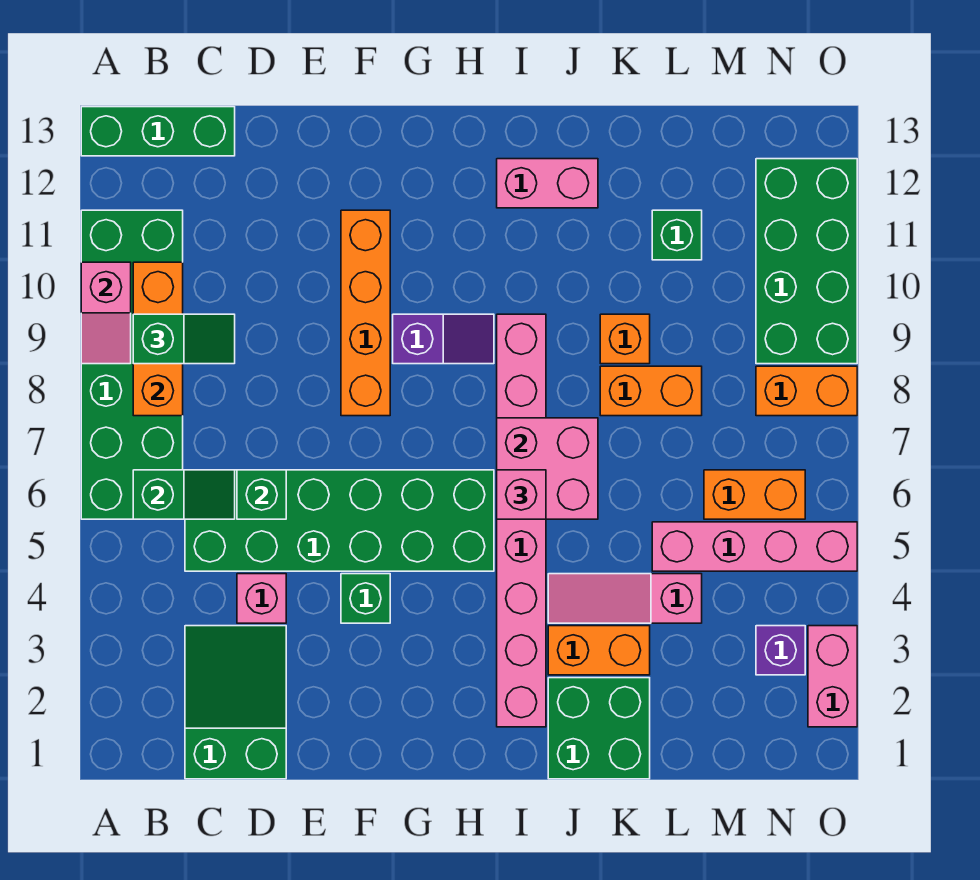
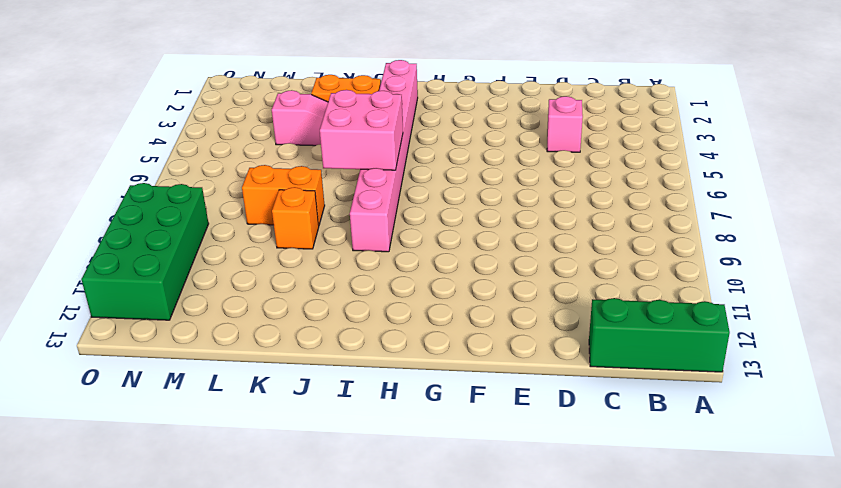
none -> green 2x6 brick [81,210,183,519]
none -> green 2x3 slope [185,626,286,779]
none -> green 2x6 brick [185,470,494,571]

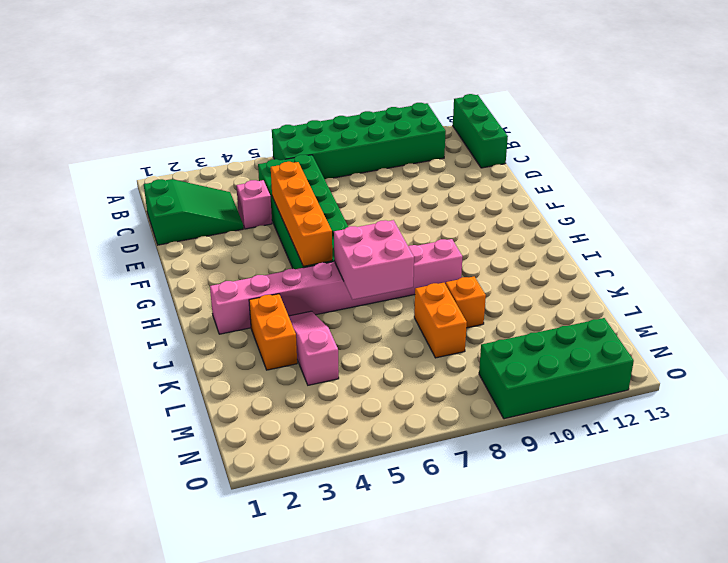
orange 1x4 brick [271,162,332,266] -> orange 1x4 brick turned to [341,210,390,416]
none -> green 1x1 brick [341,574,390,623]
none -> purple 1x2 slope [393,314,494,364]
none -> pink 1x2 brick [497,159,598,208]

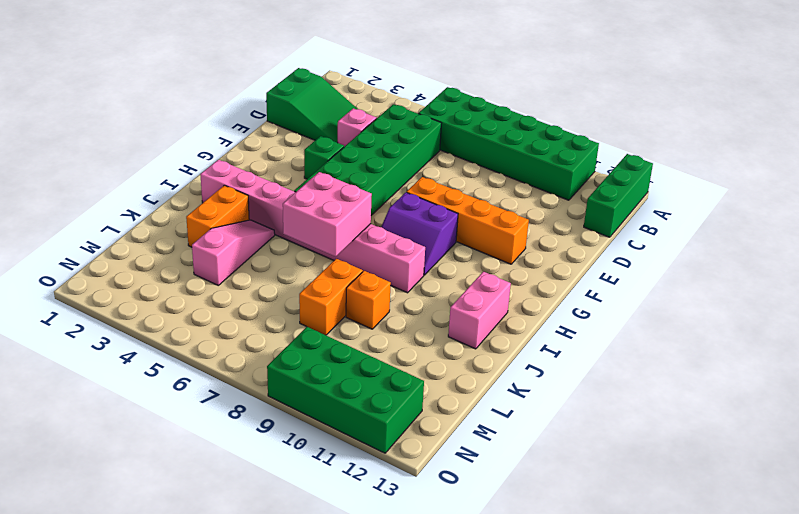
purple 2x2 slope [381,192,458,275] -> purple 1x2 slope [393,314,494,364]
none -> green 2x2 brick [548,678,650,779]
none -> pink 1x4 brick [652,522,857,571]
none -> green 1x1 brick [652,210,702,260]

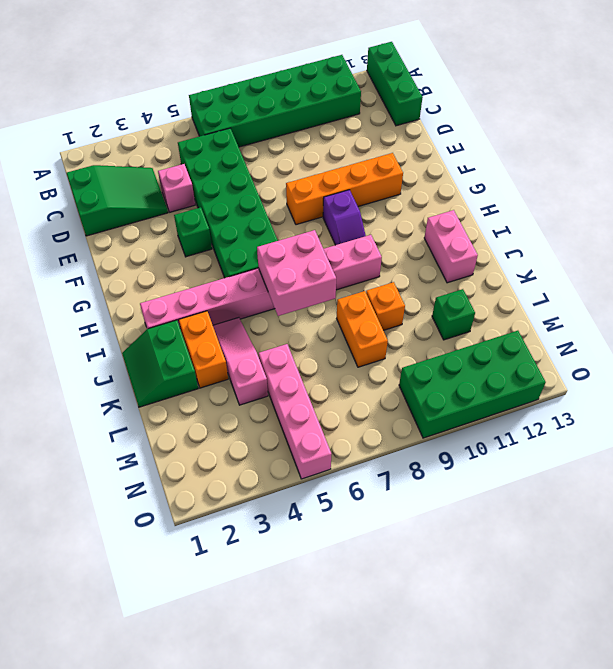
green 2x2 slope [122,320,198,407] -> green 2x2 brick [548,678,650,779]
none -> orange 1x2 brick [704,470,805,519]
none -> purple 1x1 brick [756,626,805,675]
none -> orange 1x2 brick [756,366,857,416]

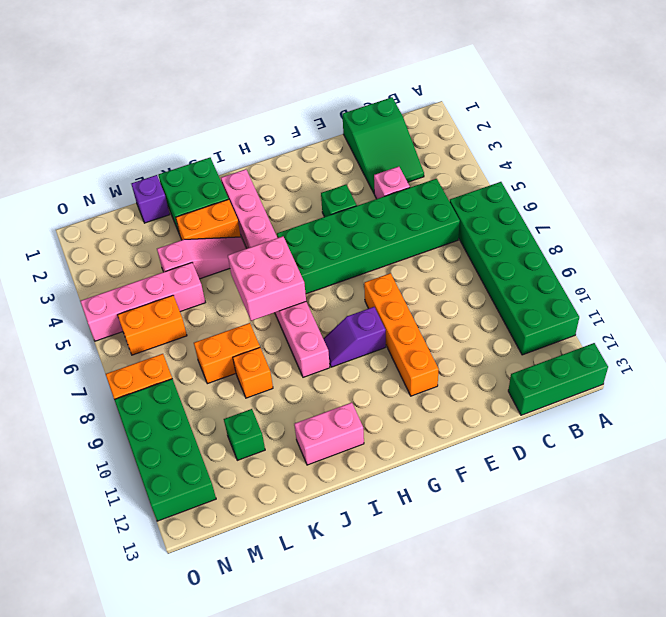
purple 1x1 brick [131,175,170,223] -> purple 1x1 brick moved to [756,626,805,675]
none -> pink 1x2 brick [808,626,857,727]
none -> pink 1x2 slope [81,262,131,364]
none -> green 1x2 slope [133,470,235,519]

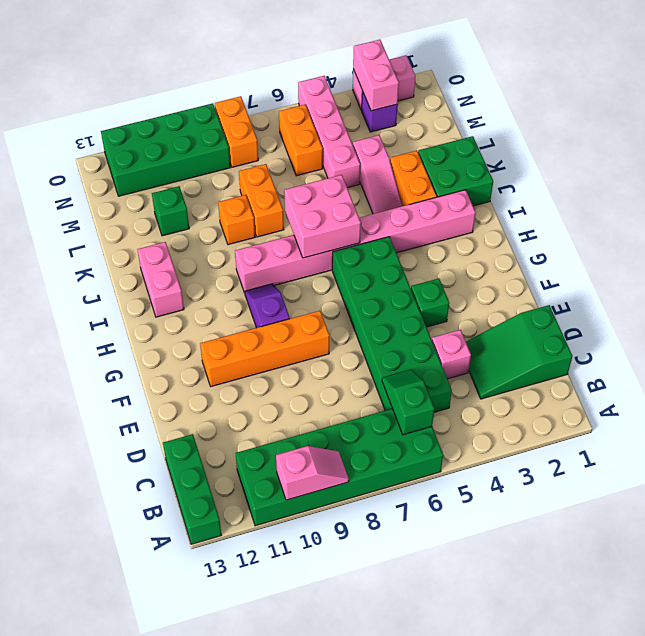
pink 1x2 brick [353,40,399,111] -> none
none -> orange 1x3 brick [133,262,183,416]
none -> green 1x1 brick [237,470,286,519]
none -> green 1x2 slope [133,314,235,364]

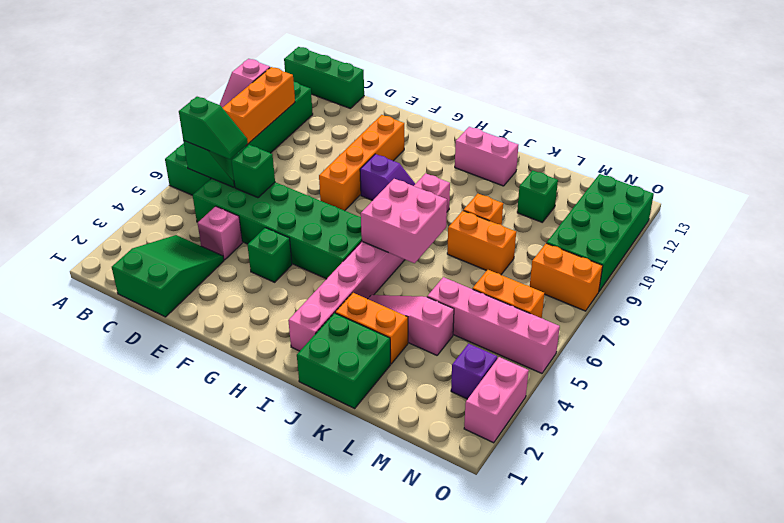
green 1x2 slope [179,97,248,159] -> green 1x2 slope moved to [133,314,235,364]
none -> pink 1x1 brick [497,470,546,519]

